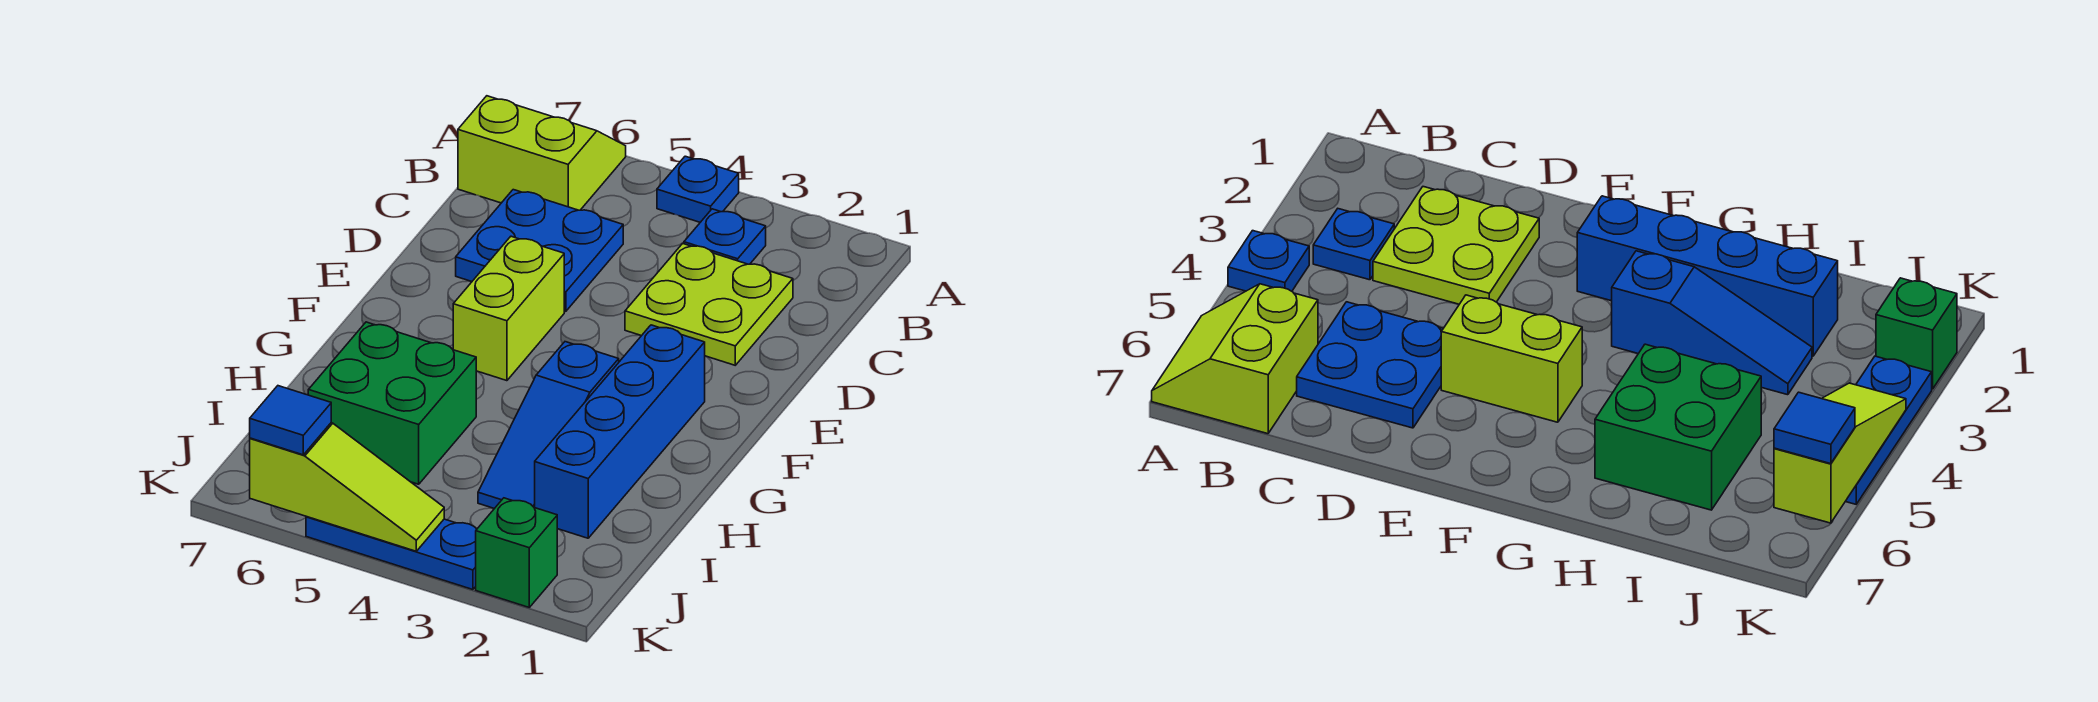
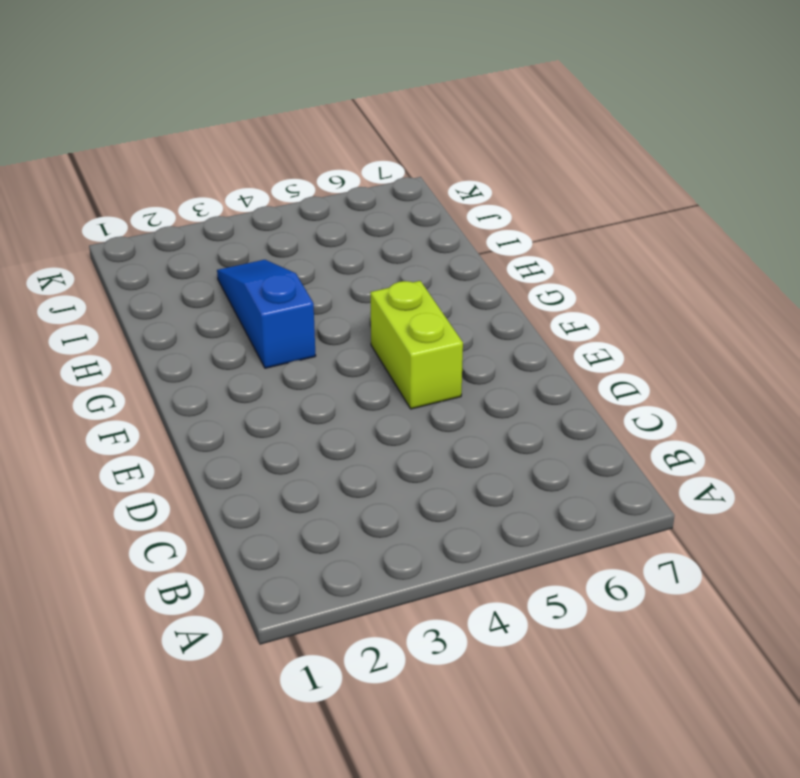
none -> blue 1x1 plate [657,156,739,222]
none -> lime 2x2 slope [458,96,626,210]
none -> blue 1x1 plate [684,209,766,264]

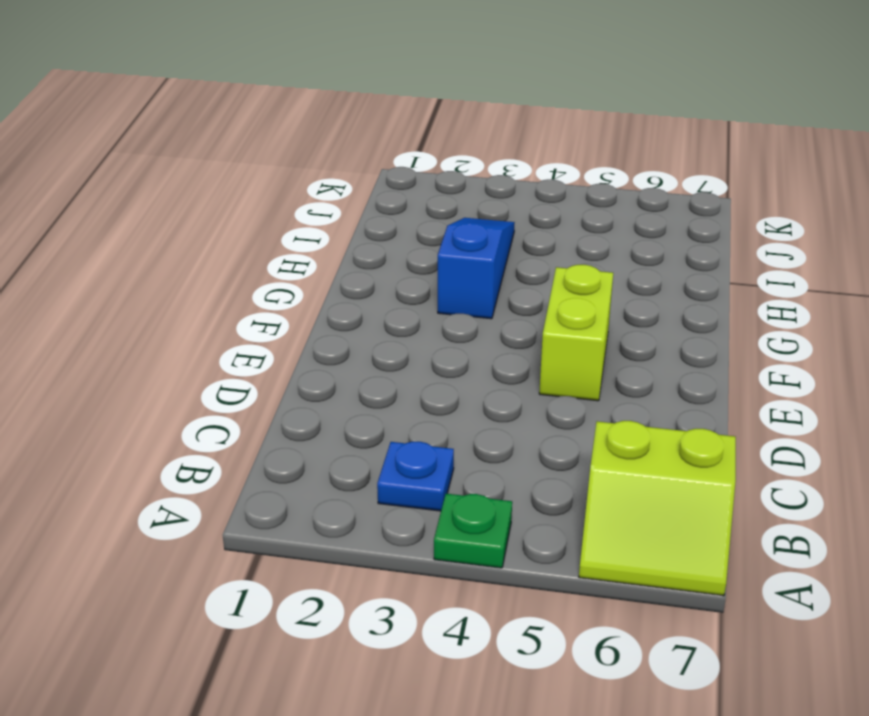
green 1x1 plate [434,494,512,568] -> blue 1x1 plate [657,156,739,222]
none -> lime 2x2 plate [625,243,793,365]
none -> blue 2x2 plate [456,190,623,311]
none -> blue 1x4 brick [535,325,705,538]

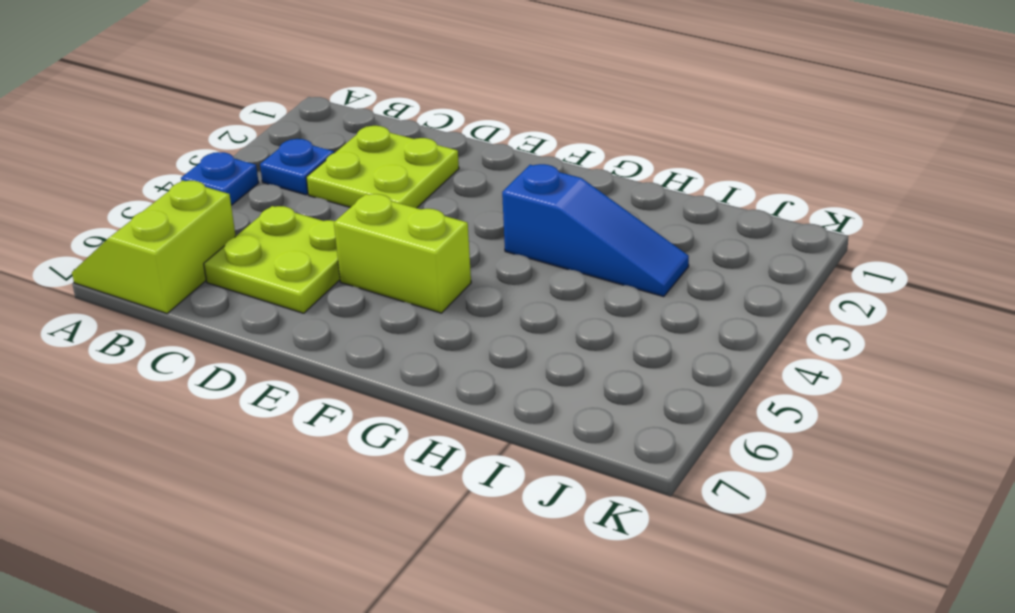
lime 2x2 plate [204,206,340,313] -> blue 2x2 plate [456,190,623,311]
none -> blue 1x4 brick [535,325,705,538]
none -> green 2x2 brick [308,322,476,484]
none -> green 1x1 brick [476,498,557,607]

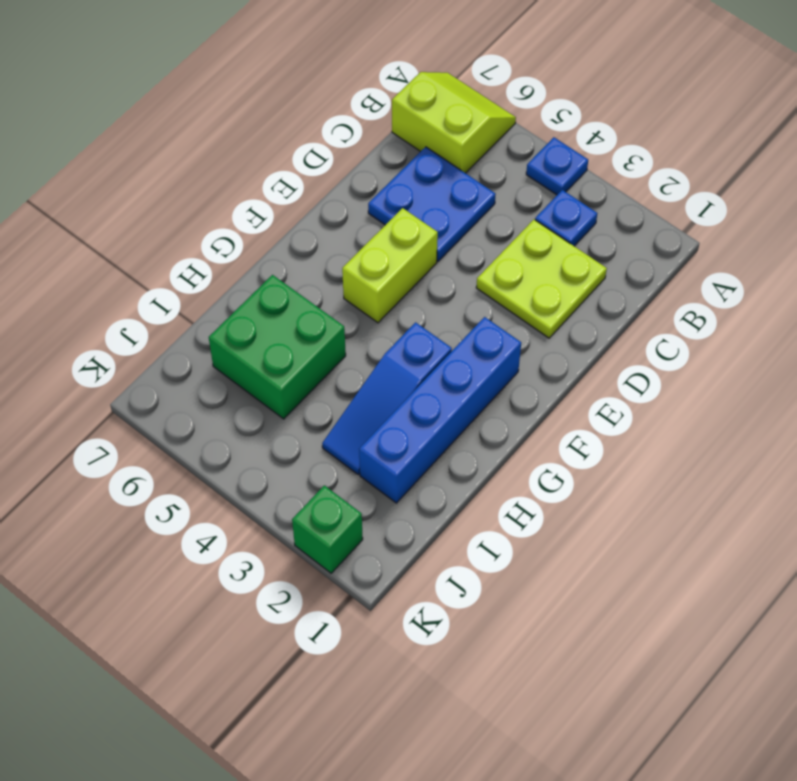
none -> blue 1x3 plate [306,517,477,590]
none -> lime 1x3 slope [250,423,444,551]
none -> blue 1x1 tile [250,386,331,455]

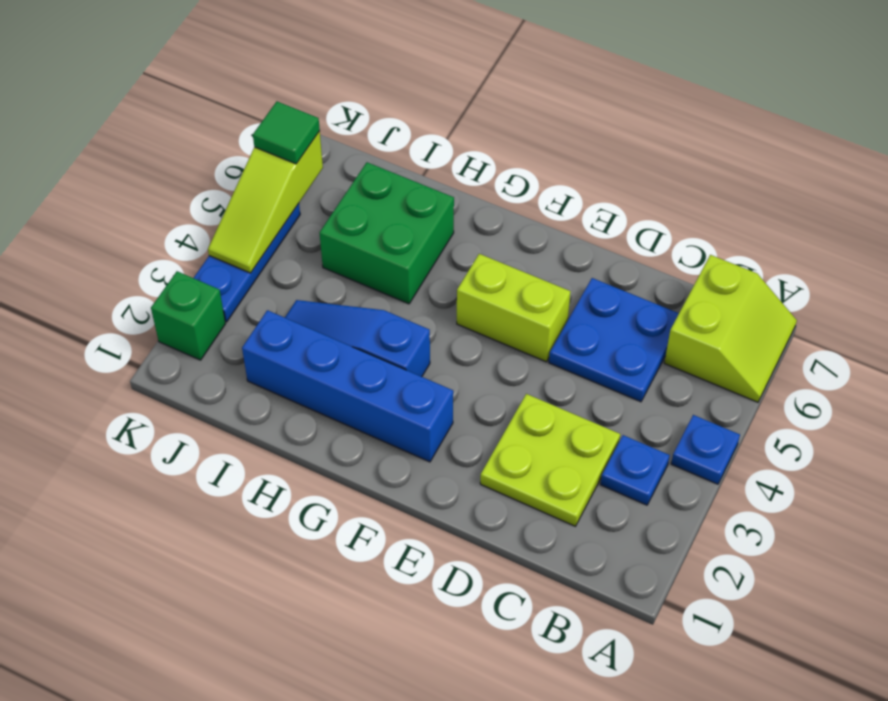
green 1x1 tile [253,102,320,164] -> blue 1x1 tile [250,386,331,455]

